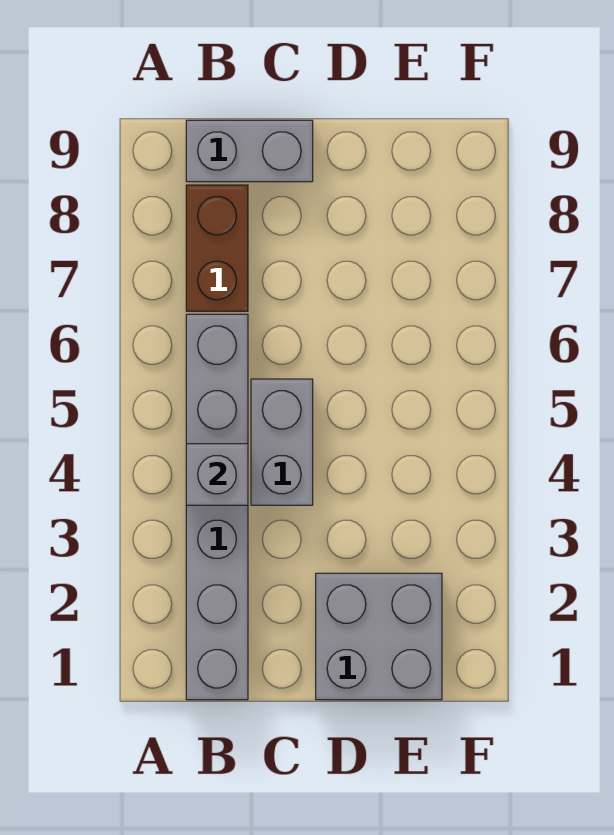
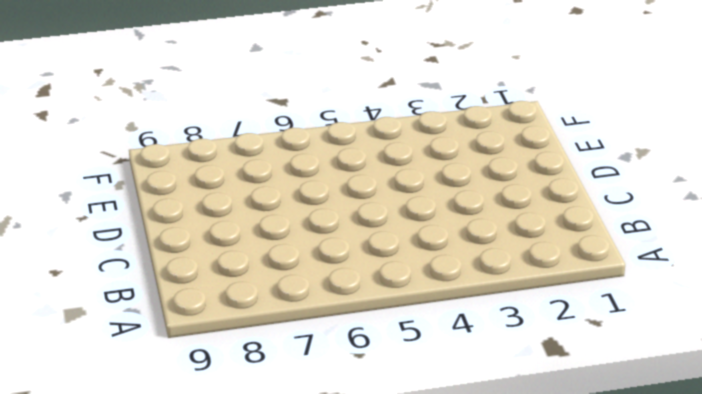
none -> grey 1x6 brick [186,314,248,700]
none -> brown 1x2 brick [186,185,248,311]

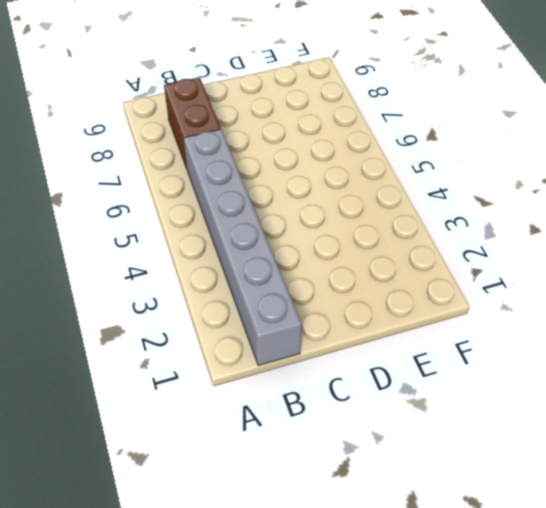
none -> grey 1x2 brick [186,120,313,182]
none -> grey 1x2 brick [251,379,313,505]

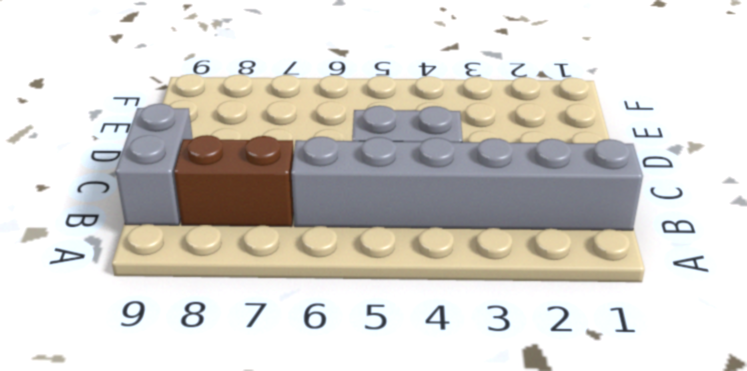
none -> grey 2x2 brick [316,573,442,700]
none -> grey 1x1 brick [186,444,248,505]

